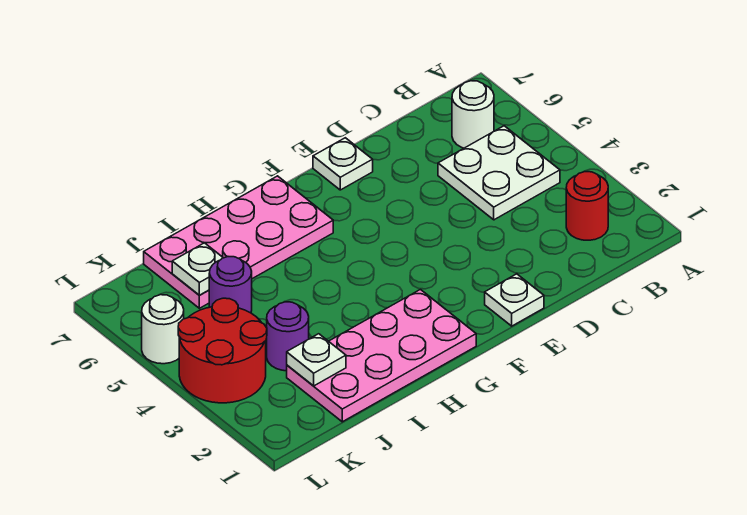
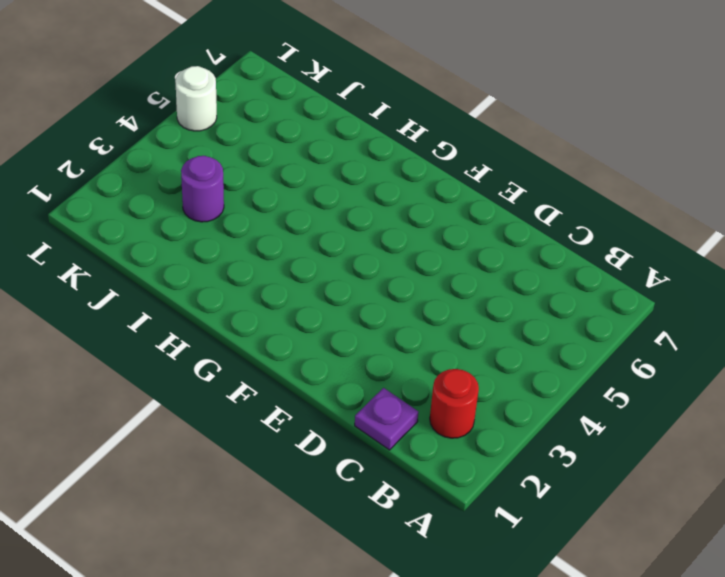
purple 1x1 plate [355,388,418,450] -> none
none -> white 2x2 plate [438,126,560,220]
none -> white 1x1 round brick [452,81,494,148]
none -> white 1x1 plate [485,274,544,326]

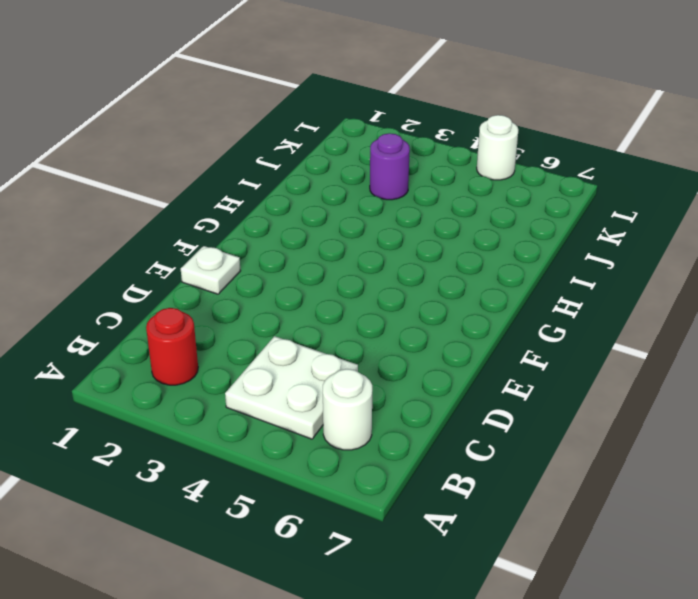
none -> white 1x1 plate [313,138,373,190]
none -> pink 2x4 plate [287,290,476,422]
none -> pink 2x4 plate [144,176,333,308]

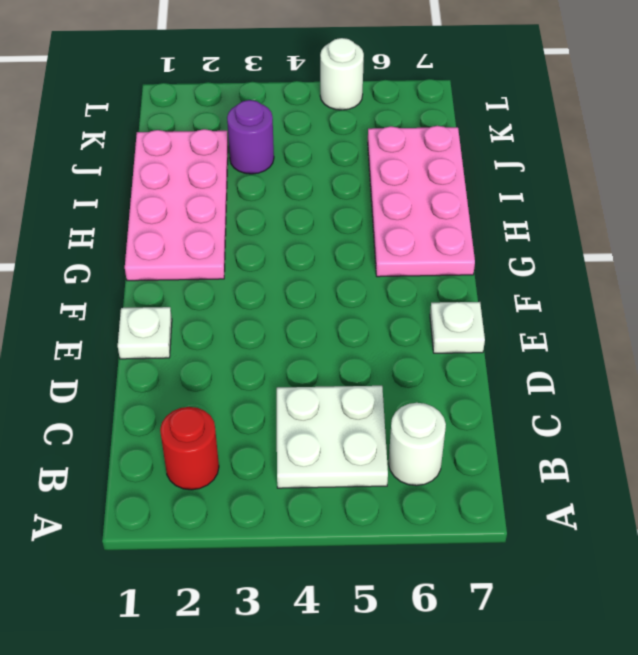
none -> purple 1x1 round brick [209,257,252,313]
none -> red 2x2 round brick [178,298,267,403]
none -> white 1x1 plate [287,334,346,386]

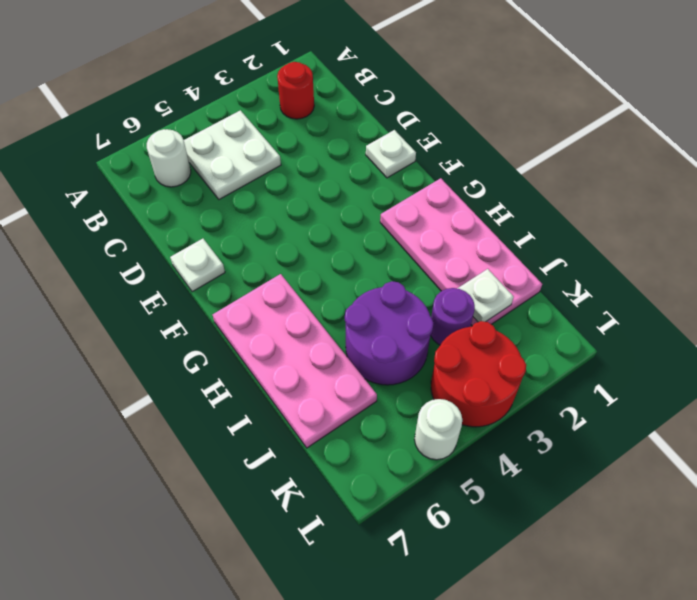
purple 2x2 round brick [345,281,433,385] -> purple 1x1 round brick [209,257,252,313]
none -> white 1x1 plate [172,243,223,295]

